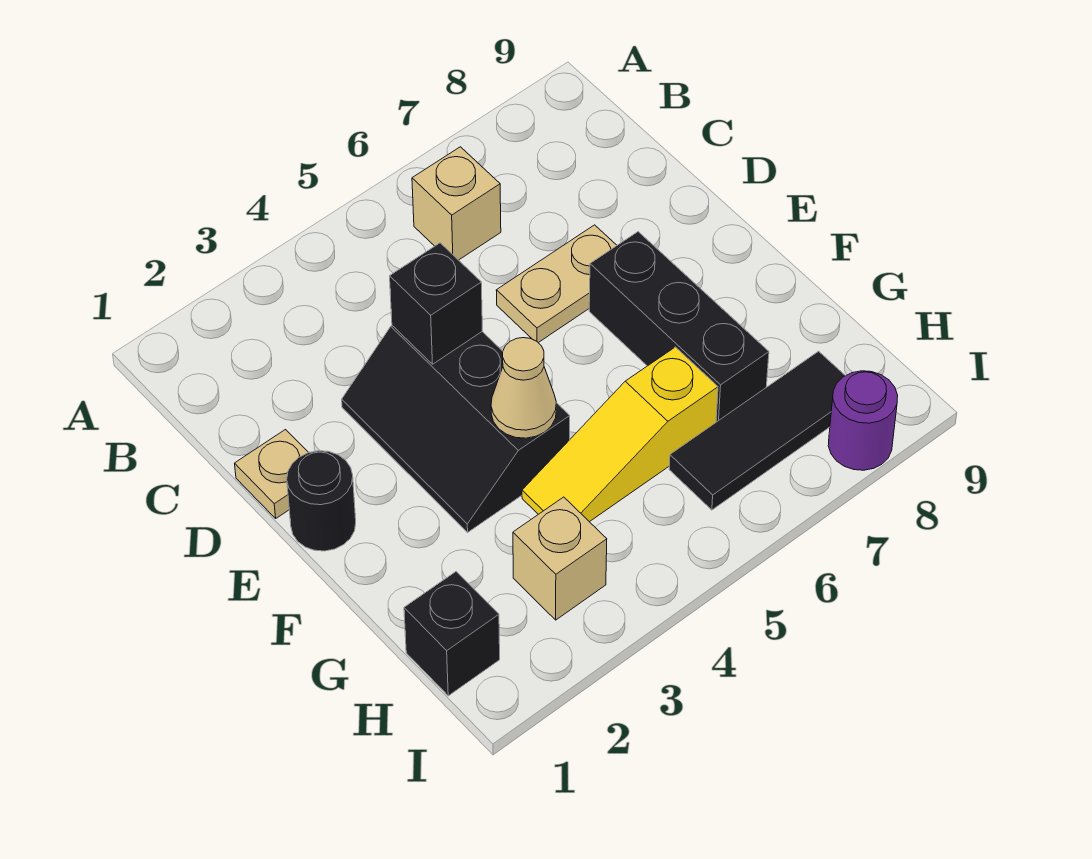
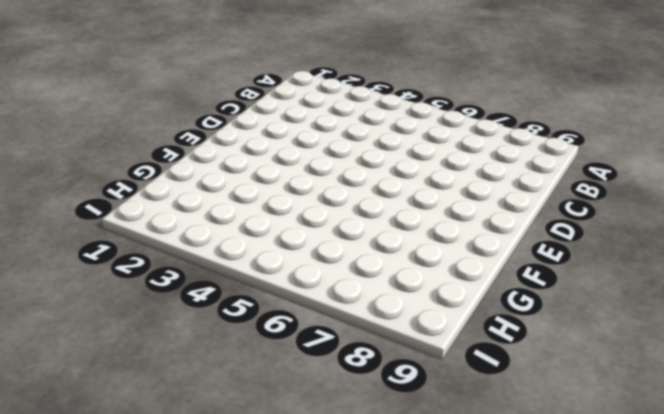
none -> tan 1x1 brick [412,147,501,260]
none -> tan 1x1 plate [235,430,309,518]
none -> black 2x3 slope [342,326,570,532]

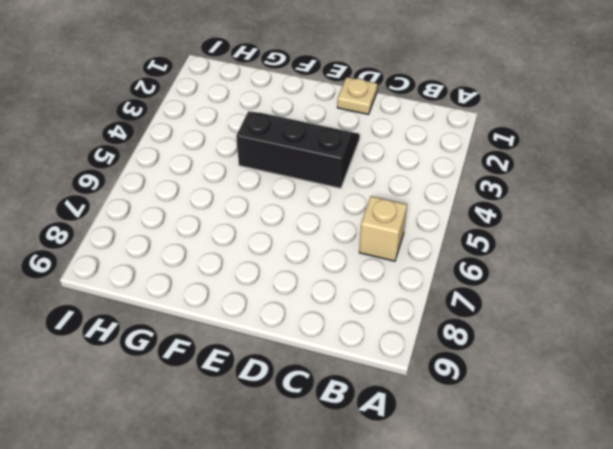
none -> tan 1x2 plate [496,225,617,343]
none -> black 1x1 round brick [287,451,356,551]
none -> black 1x3 brick [589,232,769,422]

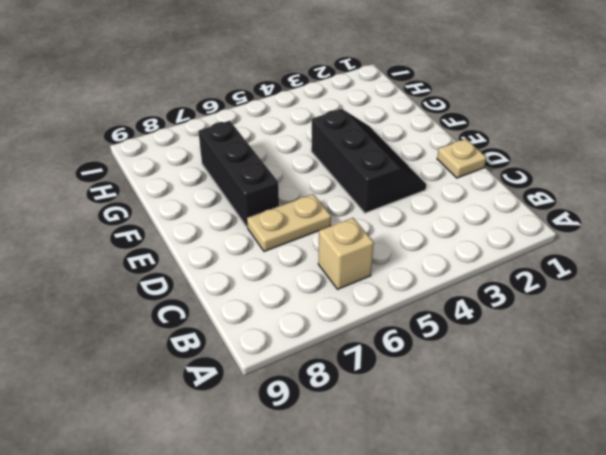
none -> black 1x1 round brick [287,451,356,551]
none -> yellow 1x3 slope [522,347,718,522]
none -> black 1x1 brick [404,572,500,696]

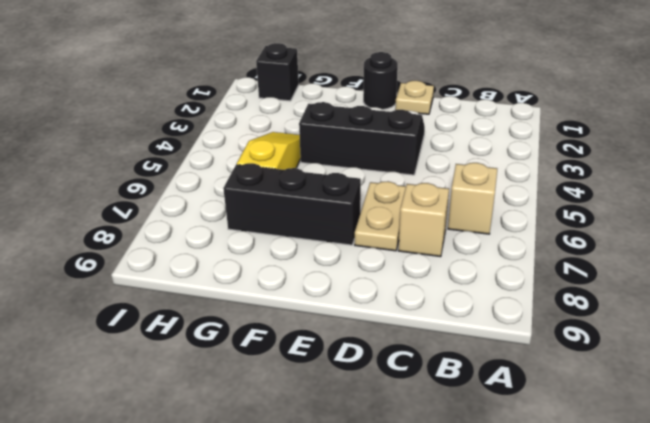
tan 1x1 brick [398,183,449,257] -> tan 1x1 brick moved to [513,497,607,620]
none -> black 1x3 tile [669,351,845,510]
none -> purple 1x1 round brick [828,371,898,470]
none -> black 1x1 brick [390,243,482,364]

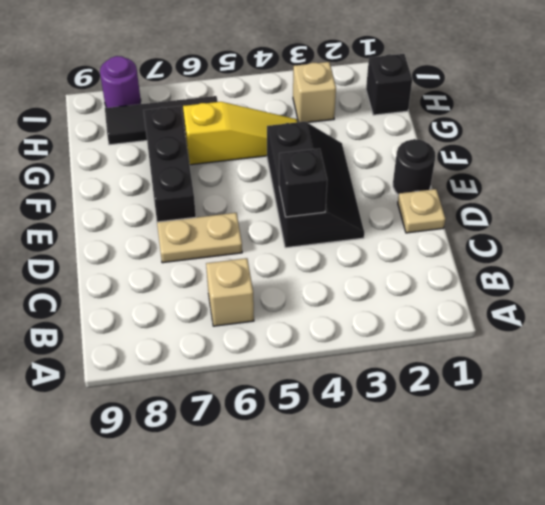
none -> tan 1x1 cone [491,338,556,438]

